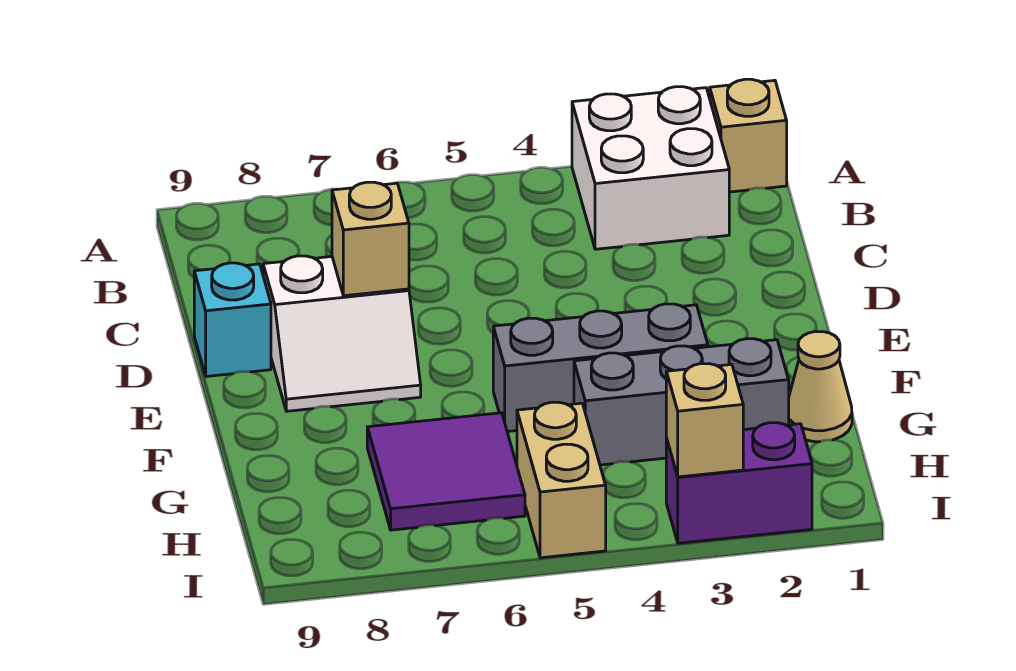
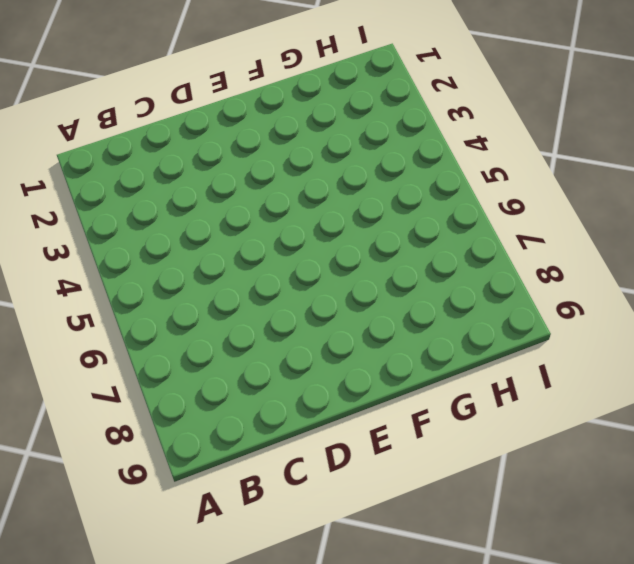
none -> tan 1x1 brick [710,79,787,192]
none -> white 2x2 brick [572,87,729,249]
none -> white 2x2 slope [263,256,421,411]

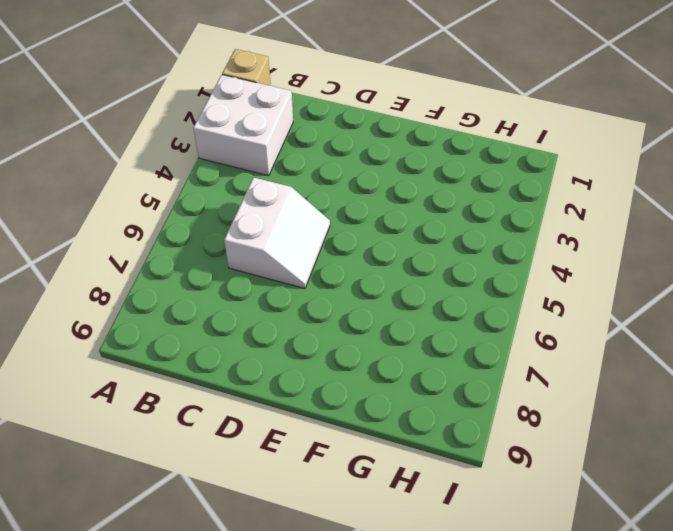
white 2x2 slope [224,177,330,289] -> white 2x2 slope moved to [263,256,421,411]
none -> cyan 1x1 brick [194,263,271,377]
none -> grey 1x3 brick [493,304,708,432]
none -> tan 1x1 cone [789,331,852,442]

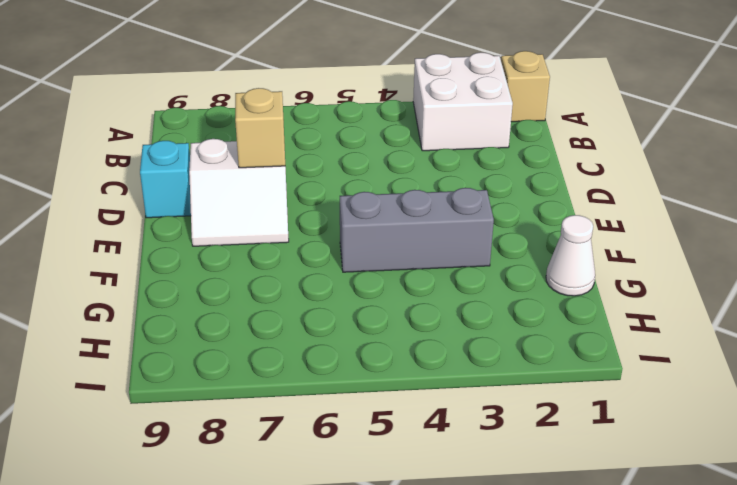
white 1x1 cone [546,215,595,296] -> tan 1x1 cone [789,331,852,442]
none -> grey 1x3 brick [574,339,789,465]
none -> purple 2x2 tile [367,413,525,530]
none -> tan 1x2 brick [517,402,606,558]

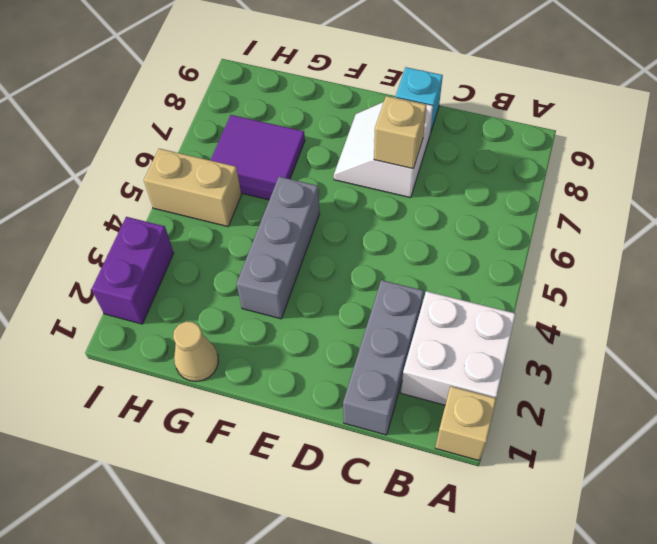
grey 1x3 brick [343,280,424,435] -> grey 1x3 brick moved to [574,339,789,465]
none -> tan 1x1 brick [666,364,743,477]

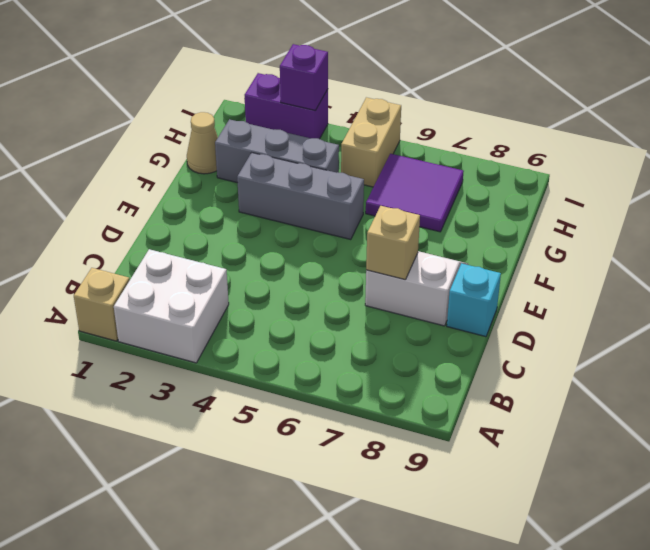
purple 1x1 brick [280,44,328,110] -> tan 1x1 brick [666,364,743,477]

